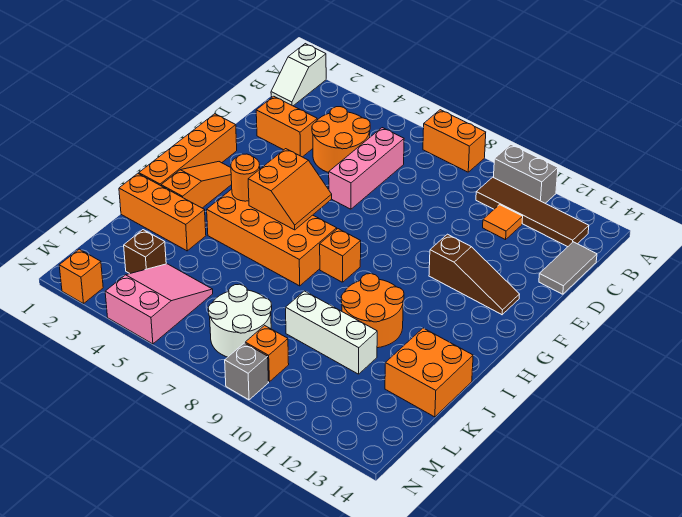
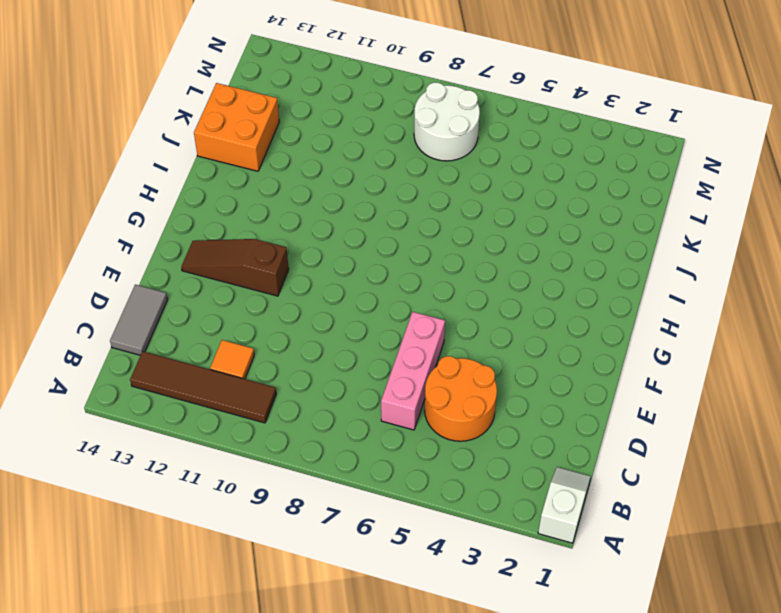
none -> orange 1x2 brick [423,110,486,172]
none -> grey 1x2 brick [493,145,558,203]
none -> orange 1x2 brick [256,96,317,157]

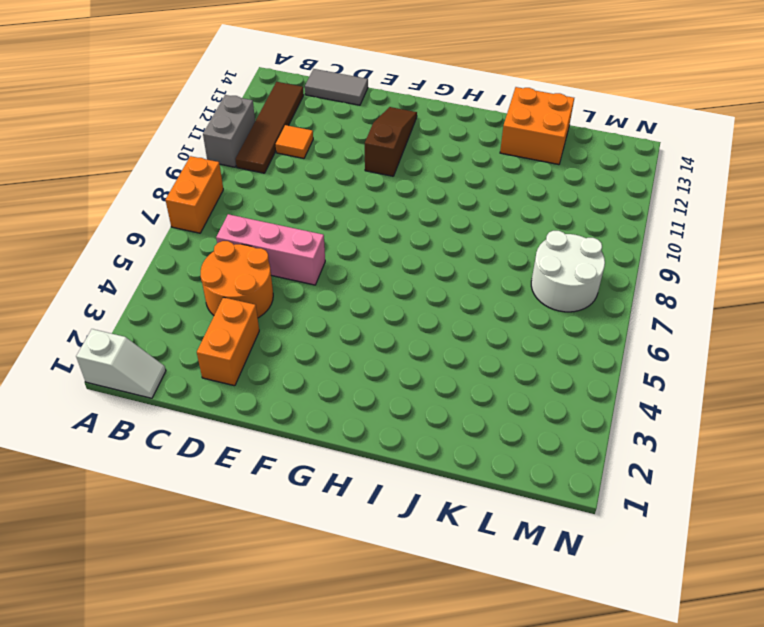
none -> orange 1x4 brick [139,114,237,186]
none -> orange 1x3 slope [161,162,232,208]
none -> orange 2x4 brick [207,189,337,286]

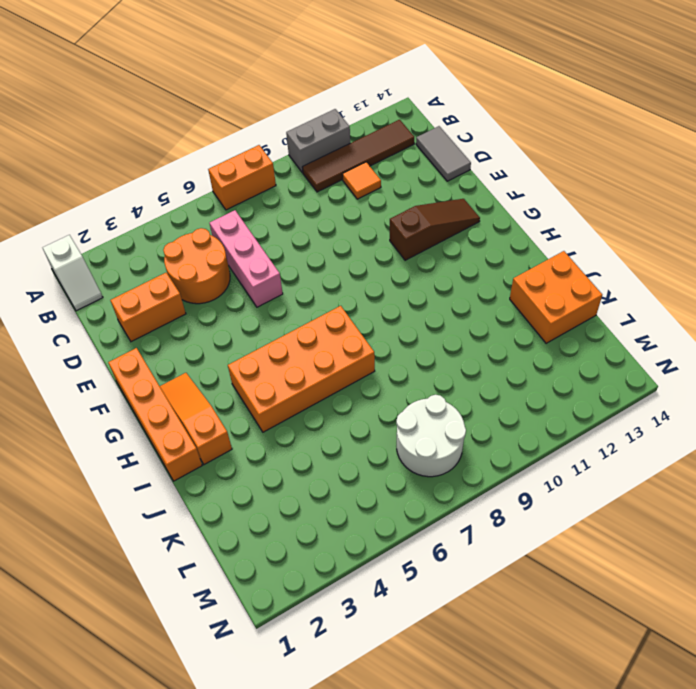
none -> orange 1x1 brick [320,229,361,282]
none -> orange 2x2 round brick [341,274,404,348]
none -> orange 1x3 brick [119,174,206,251]

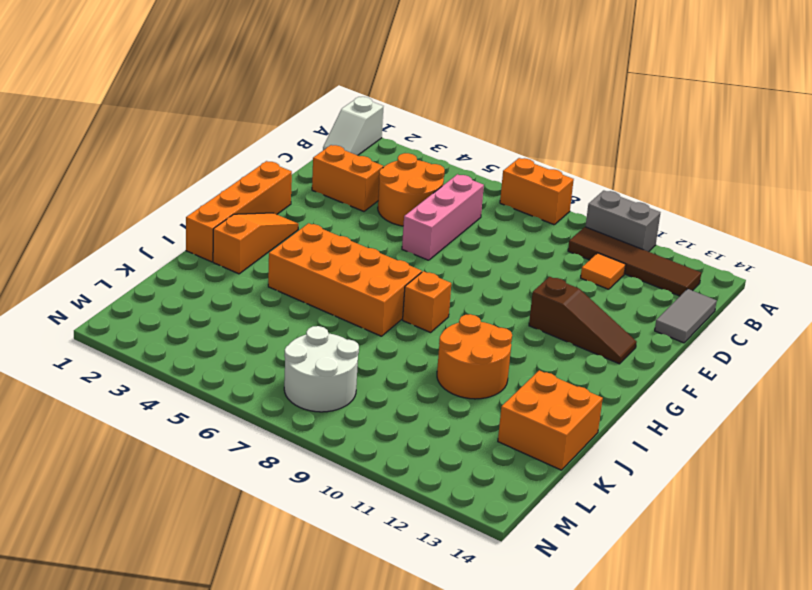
none -> orange 1x3 brick [119,174,206,251]
none -> white 1x3 brick [286,291,377,374]
none -> brown 1x1 brick [124,230,166,274]

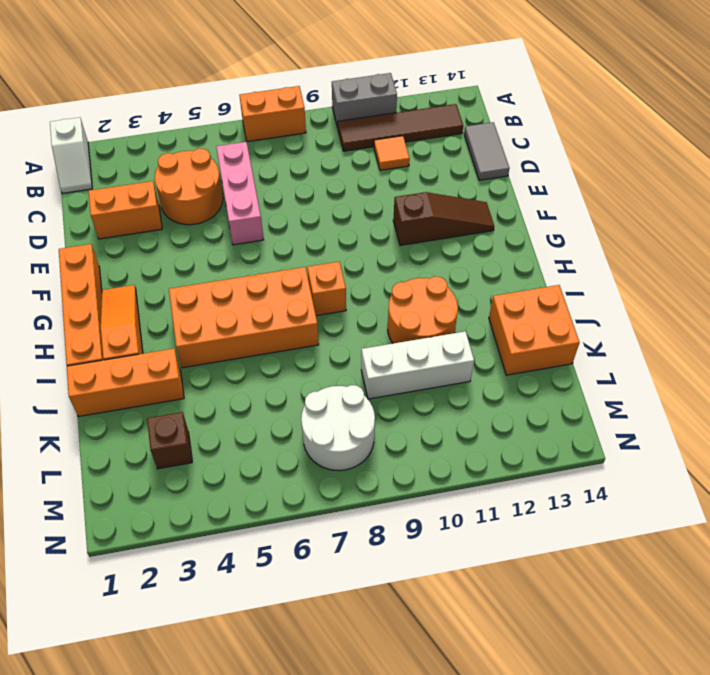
none -> pink 2x3 slope [105,264,213,344]
none -> orange 1x1 brick [245,325,289,382]
none -> orange 1x1 brick [59,249,103,304]

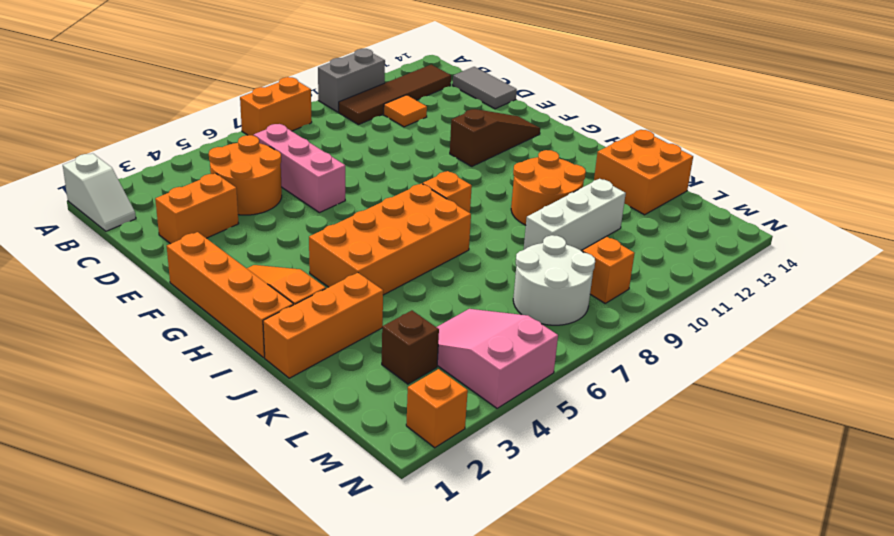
none -> grey 1x1 brick [225,343,269,400]
none -> orange 2x2 slope [248,149,332,230]
none -> orange 1x1 round brick [231,154,260,201]

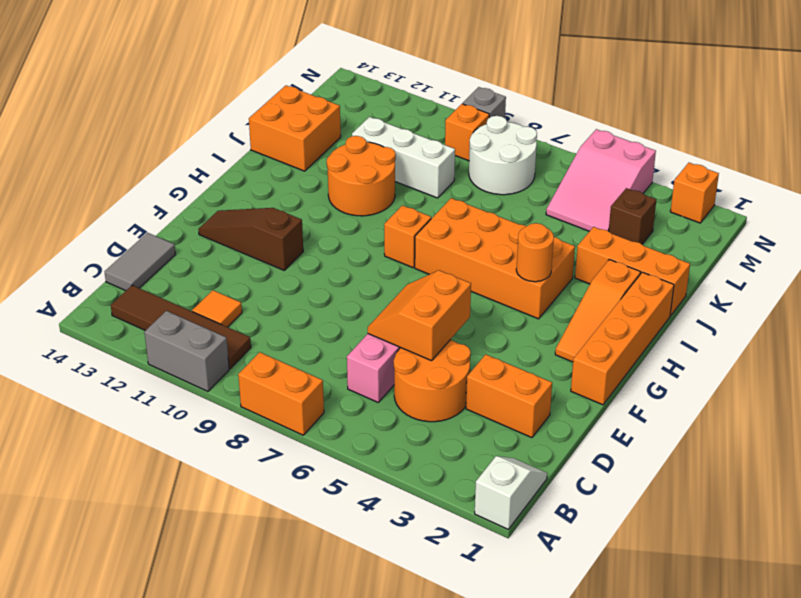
orange 2x2 slope [368,270,471,361] -> orange 2x2 slope moved to [248,149,332,230]

